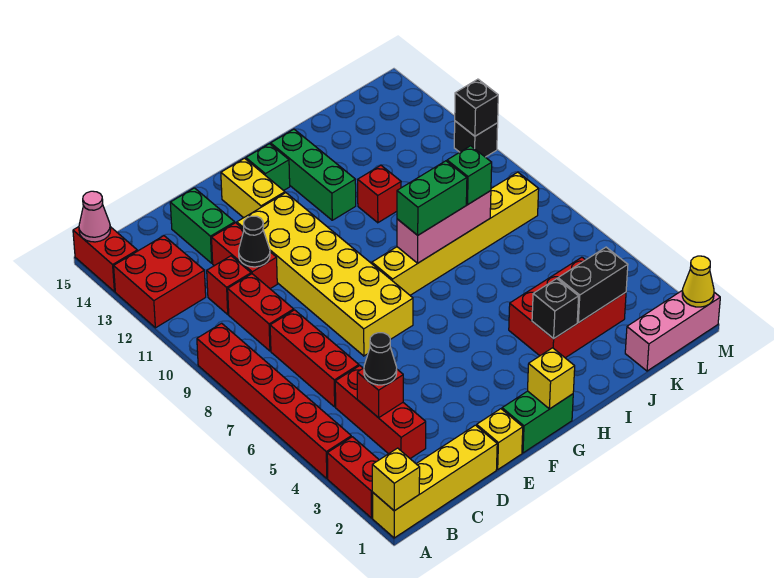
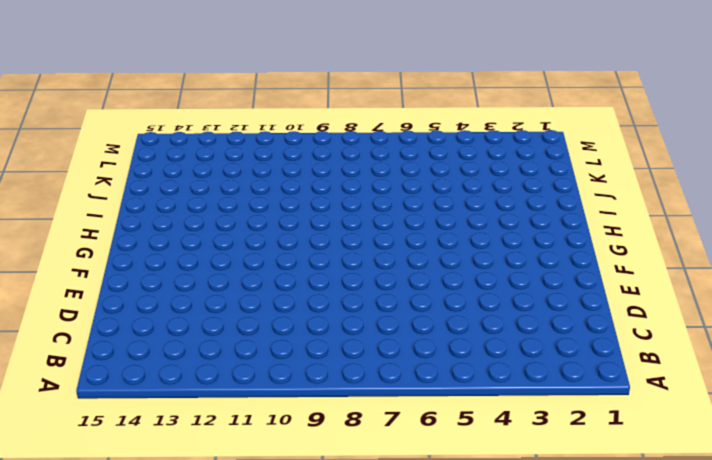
none -> yellow 1x4 brick [372,425,497,538]
none -> red 1x2 brick [327,437,379,518]
none -> red 1x6 brick [197,323,351,478]
none -> red 2x2 brick [114,236,206,328]

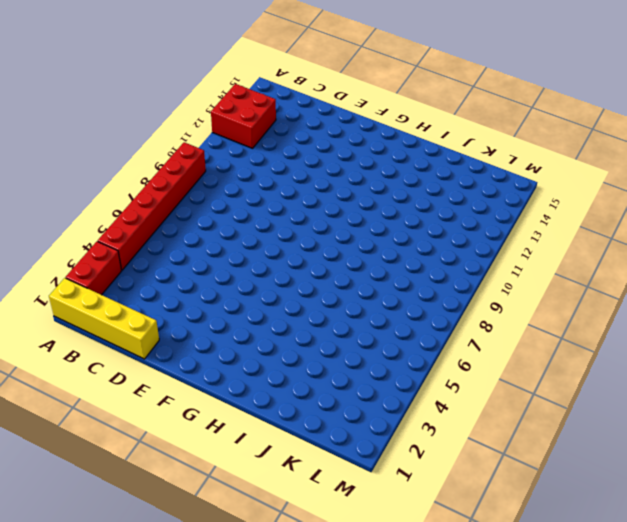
none -> red 1x2 brick [73,227,137,292]
none -> red 1x3 brick [335,366,426,459]
none -> red 1x3 brick [270,310,359,407]
none -> red 1x2 brick [228,274,294,351]

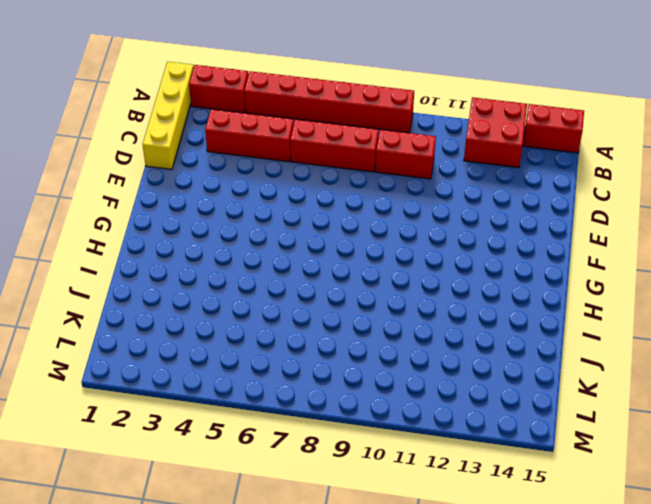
none -> red 1x1 brick [207,256,251,314]
none -> red 1x2 brick [212,223,277,289]
none -> green 1x2 brick [170,188,235,263]
none -> yellow 1x1 brick [477,409,523,469]

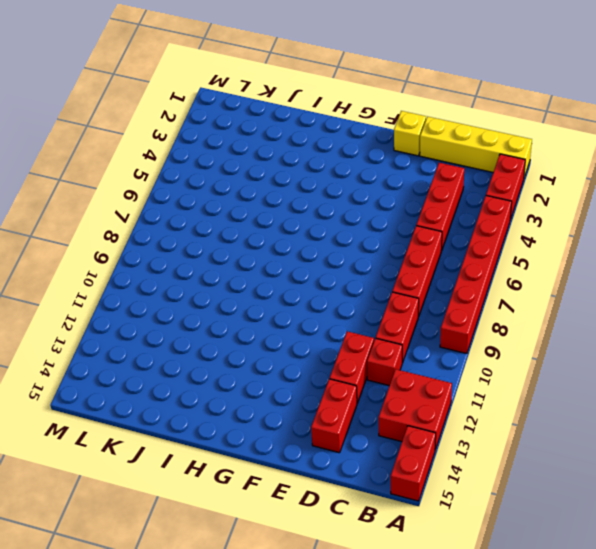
red 1x2 brick [311,379,357,453] -> green 1x2 brick [170,188,235,263]
none -> yellow 2x6 brick [237,193,413,356]
none -> green 1x2 brick [502,391,573,453]
none -> yellow 1x2 brick [221,158,285,218]
none -> yellow 1x6 brick [372,172,539,295]

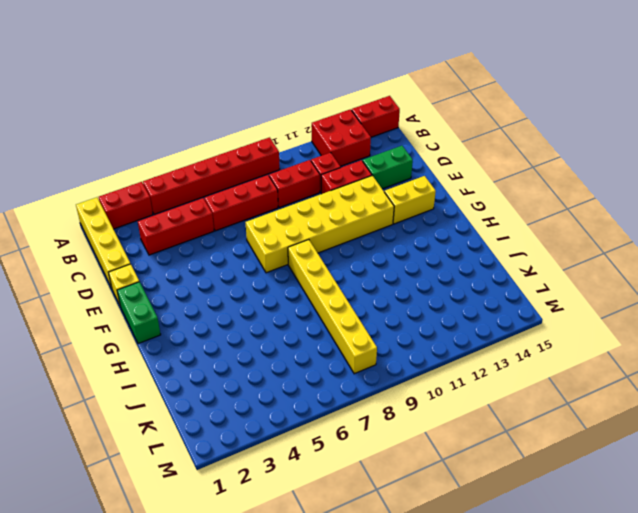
none -> green 1x1 brick [246,144,290,191]
none -> green 1x3 brick [271,129,356,220]
none -> red 2x3 brick [509,257,626,358]
none -> red 1x1 brick [358,165,401,223]

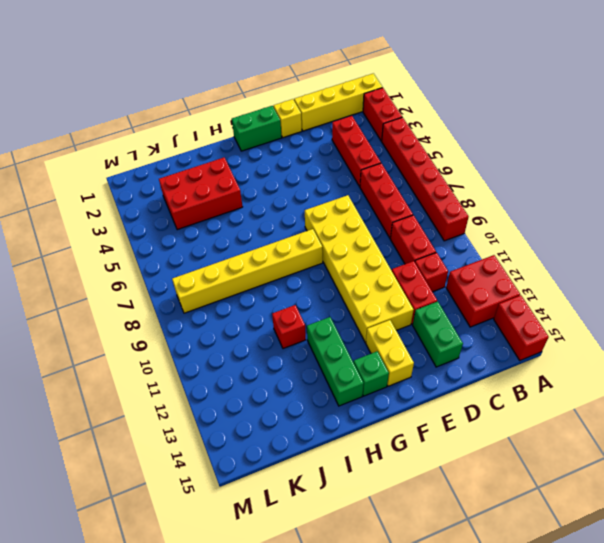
none -> pink 1x3 brick [625,290,720,371]
none -> black 1x1 brick [454,121,498,157]
none -> yellow 1x1 brick [372,448,420,511]
none -> pink 1x1 cone [79,191,110,242]

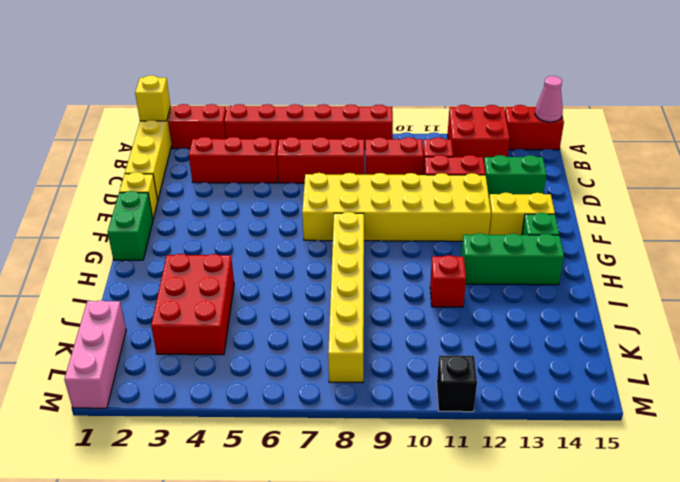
none -> red 1x1 brick [357,368,403,418]
none -> black 1x1 cone [239,216,270,267]
none -> yellow 1x1 brick [528,348,575,409]
none -> pink 1x3 brick [397,191,491,263]

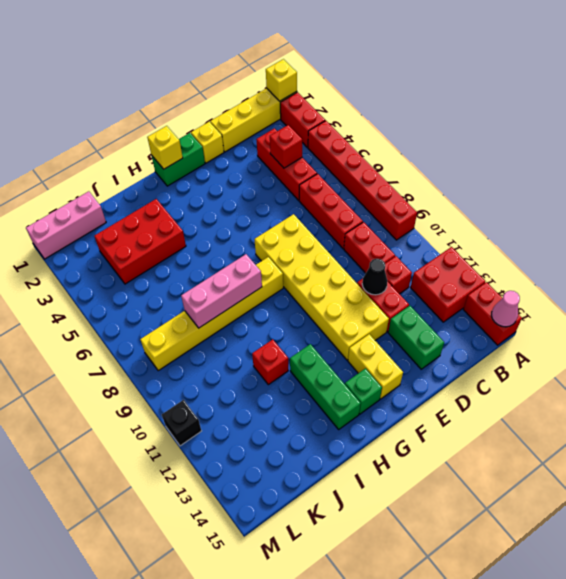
none -> black 1x1 brick [532,279,579,339]
none -> black 1x2 brick [558,247,628,323]
none -> yellow 1x1 cone [682,256,714,307]
none -> black 1x1 brick [455,79,498,136]

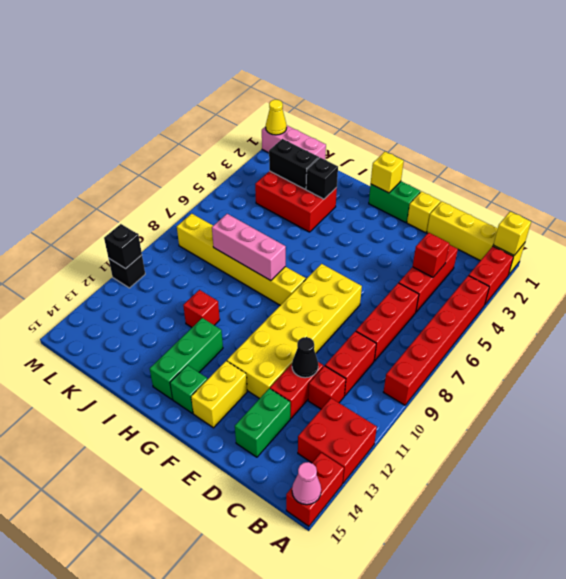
none -> black 1x1 cone [364,333,397,385]
none -> green 1x2 brick [397,161,467,235]
none -> green 1x1 brick [447,146,492,204]

